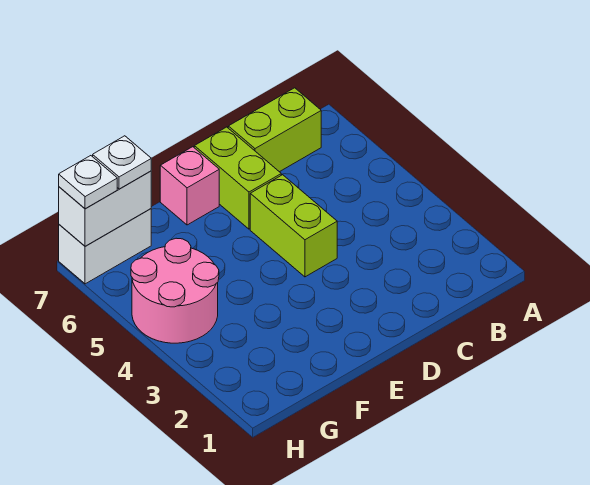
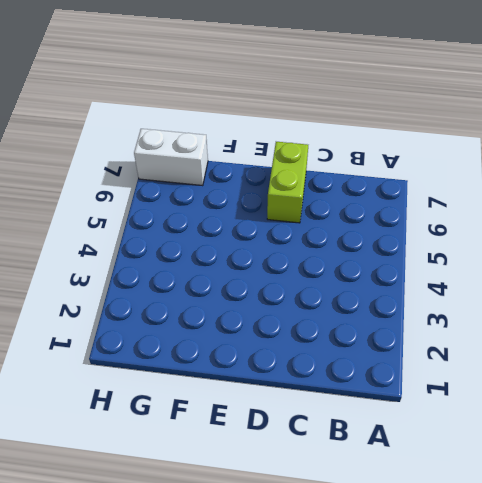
none -> lime 1x2 brick [228,88,321,172]
none -> lime 1x2 brick [250,175,337,277]

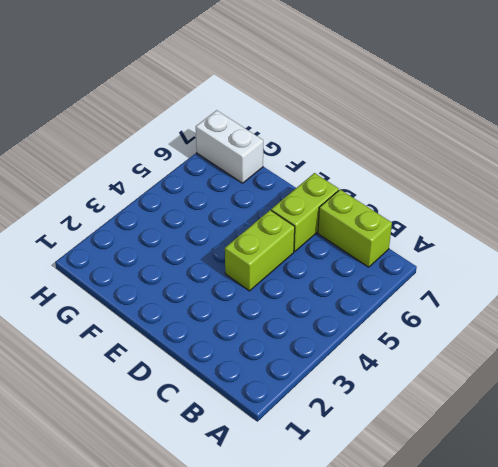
none -> pink 1x1 brick [160,147,219,225]
none -> pink 2x2 round brick [131,238,219,343]

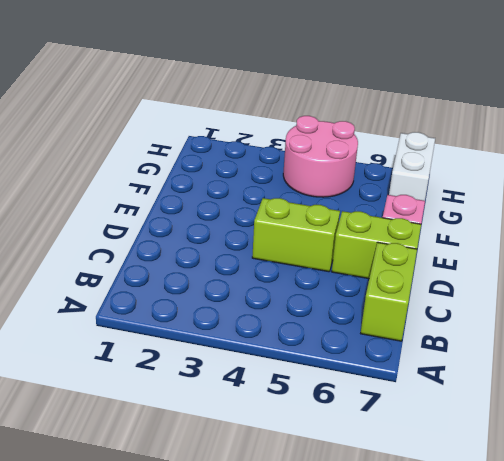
none -> white 1x2 brick [59,171,151,246]
none -> white 1x1 plate [93,136,151,189]

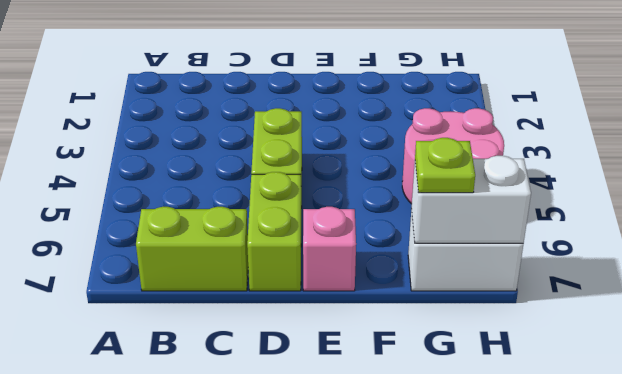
lime 1x1 plate [415,138,475,193] -> white 1x1 plate [93,136,151,189]
none -> white 1x1 plate [59,156,117,209]

